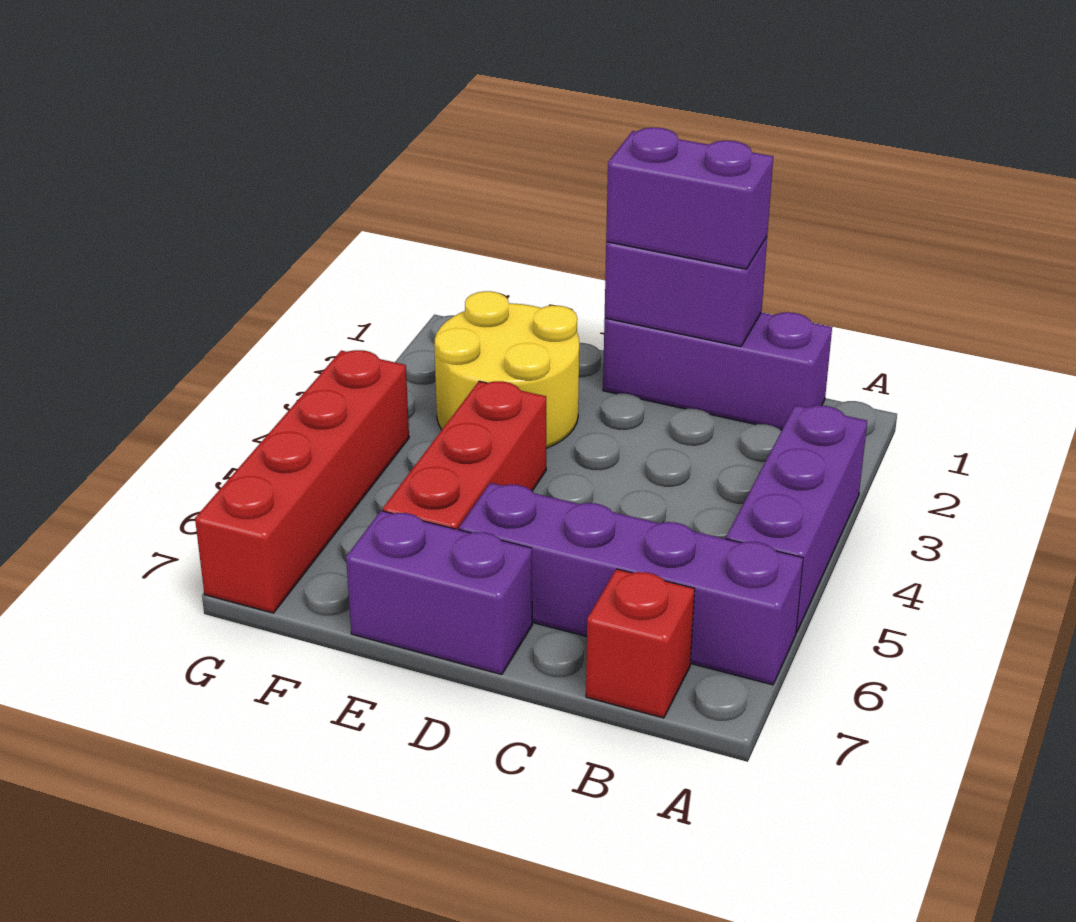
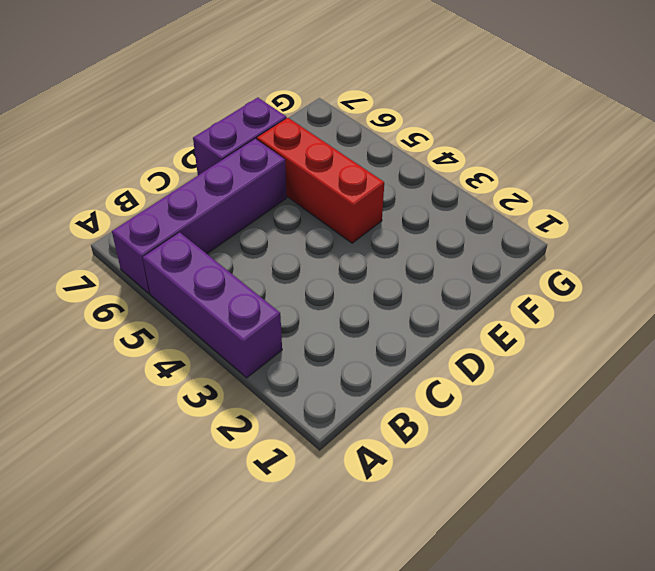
none -> purple 1x3 brick [603,312,832,430]
none -> red 1x1 brick [586,569,695,718]

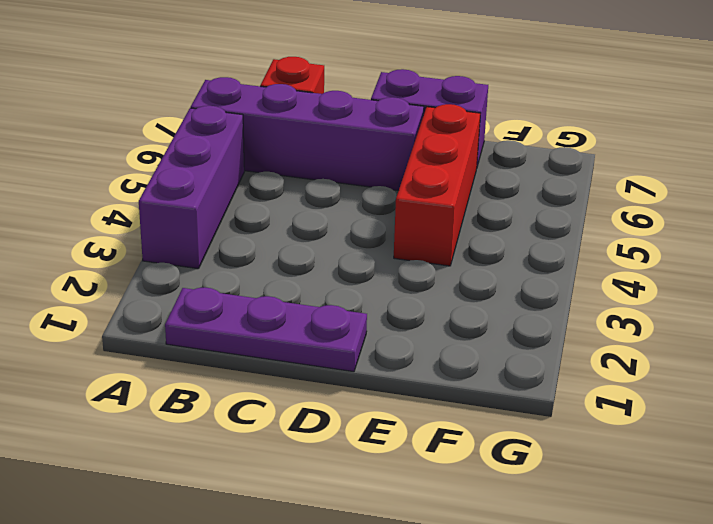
purple 1x3 plate [165,287,367,372] -> purple 1x3 brick [603,312,832,430]
none -> yellow 2x2 round brick [434,291,579,448]
none -> red 1x4 brick [195,350,409,613]

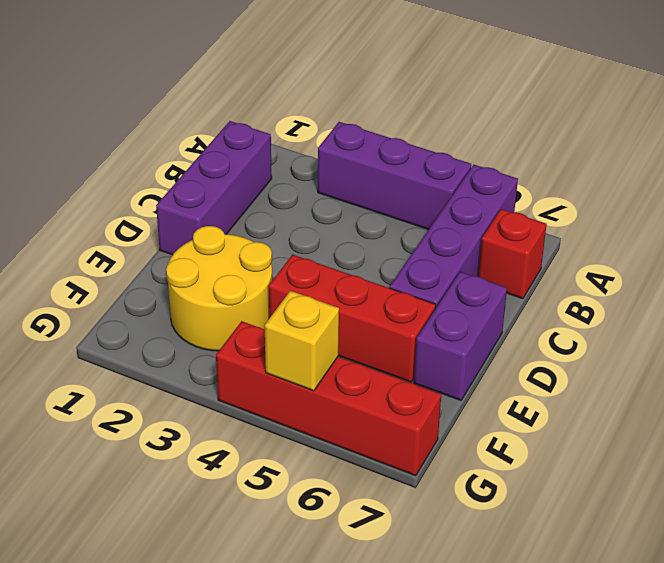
yellow 1x1 brick [265,291,339,391] -> none
none -> purple 1x2 brick [605,237,767,347]
none -> purple 1x2 brick [606,128,773,269]

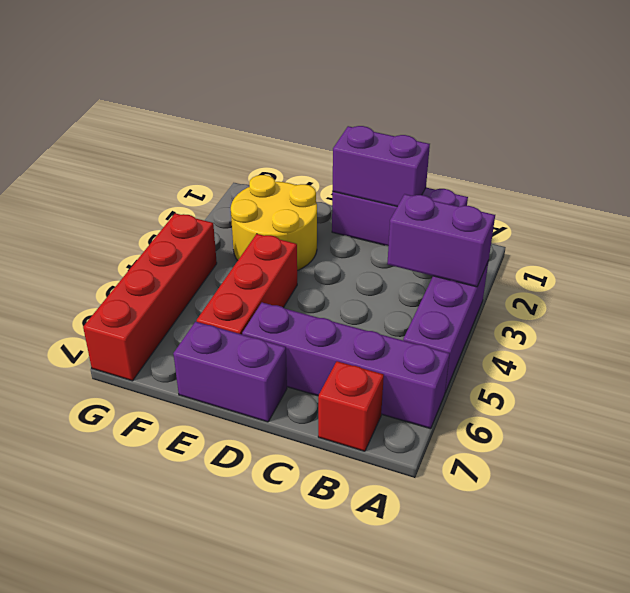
purple 1x2 brick [387,194,495,287] -> purple 1x2 brick moved to [606,128,773,269]

